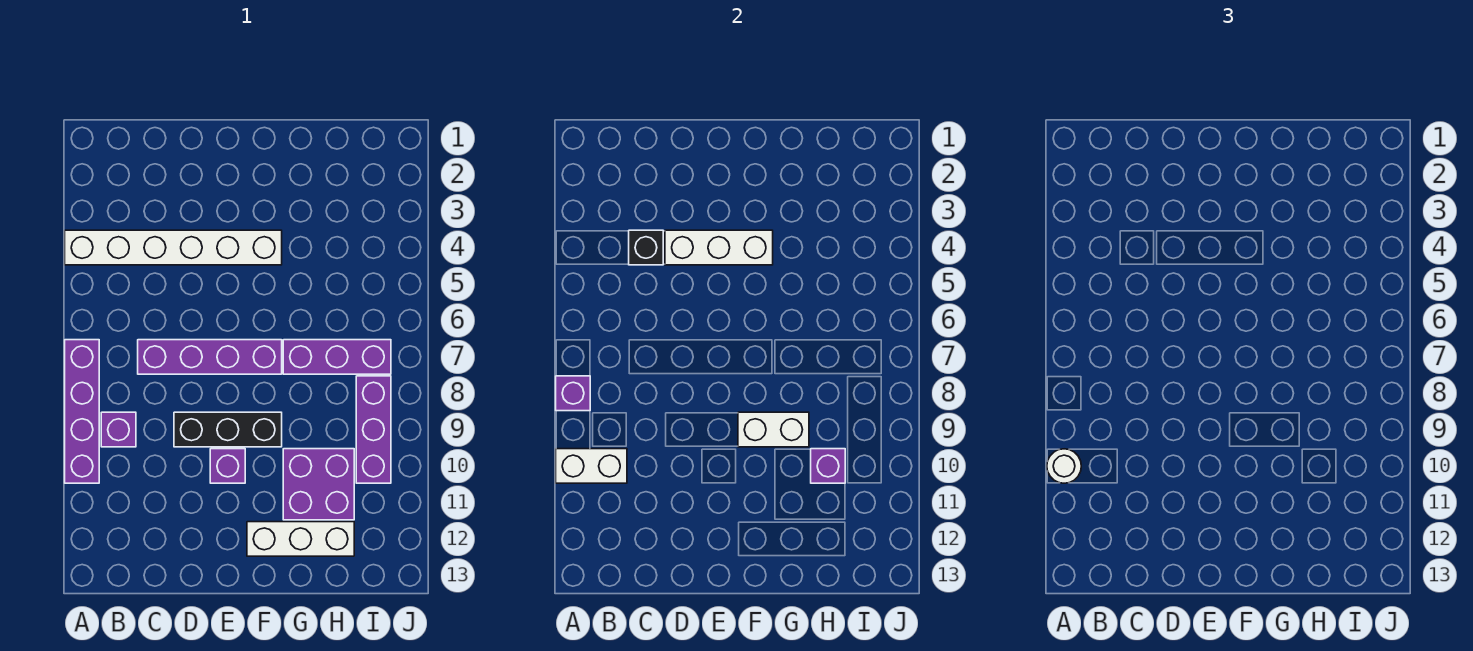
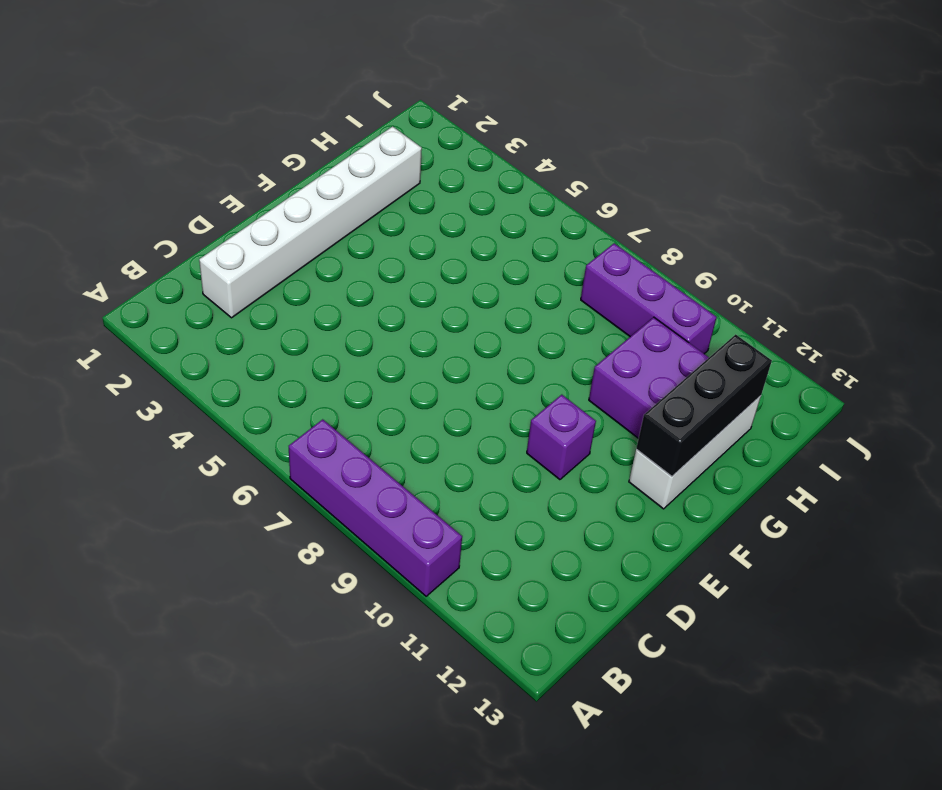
white 1x6 brick [199,126,422,318] -> white 1x6 brick moved to [65,230,282,265]
black 1x3 brick [636,334,772,476] -> black 1x3 brick moved to [174,412,282,447]
none -> purple 1x1 brick [101,412,136,447]
none -> purple 1x4 brick [138,340,282,374]
none -> purple 1x3 brick [283,340,391,374]

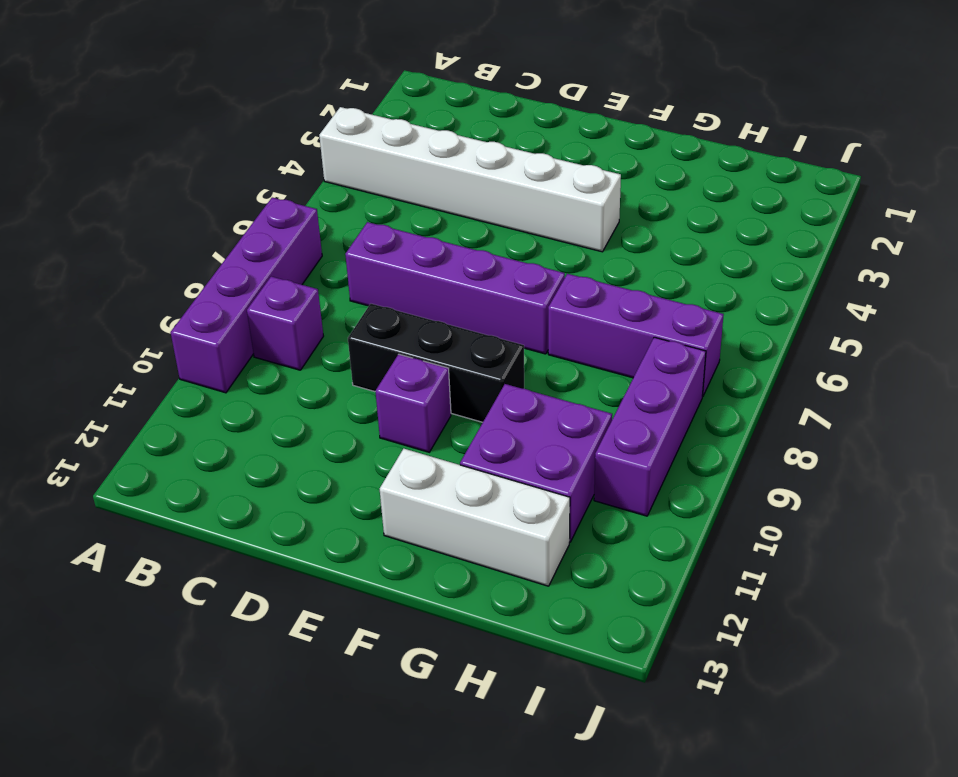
none -> purple 1x1 brick [556,376,590,411]
none -> white 1x2 brick [556,449,627,483]
none -> black 1x1 brick [629,230,663,265]

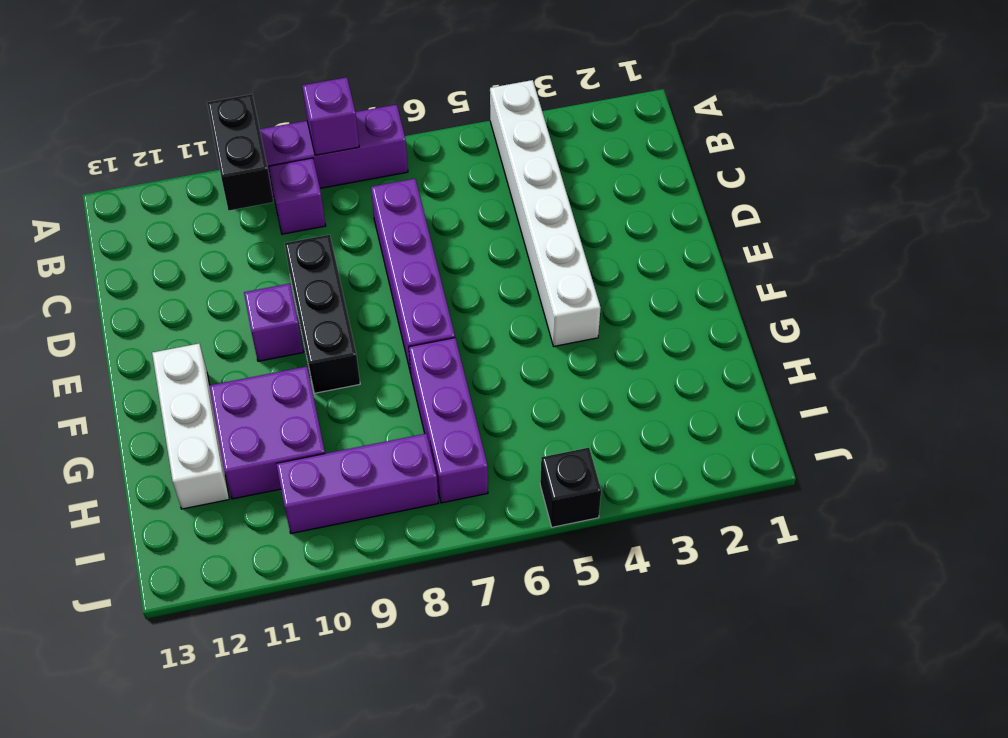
black 1x2 brick [207,94,274,210] -> white 1x2 brick [556,449,627,483]
black 1x1 brick [540,448,601,527] -> black 1x1 brick moved to [629,230,663,265]
none -> white 1x3 brick [665,230,773,265]
none -> white 1x2 brick [738,412,809,447]
none -> purple 1x1 brick [811,449,845,483]

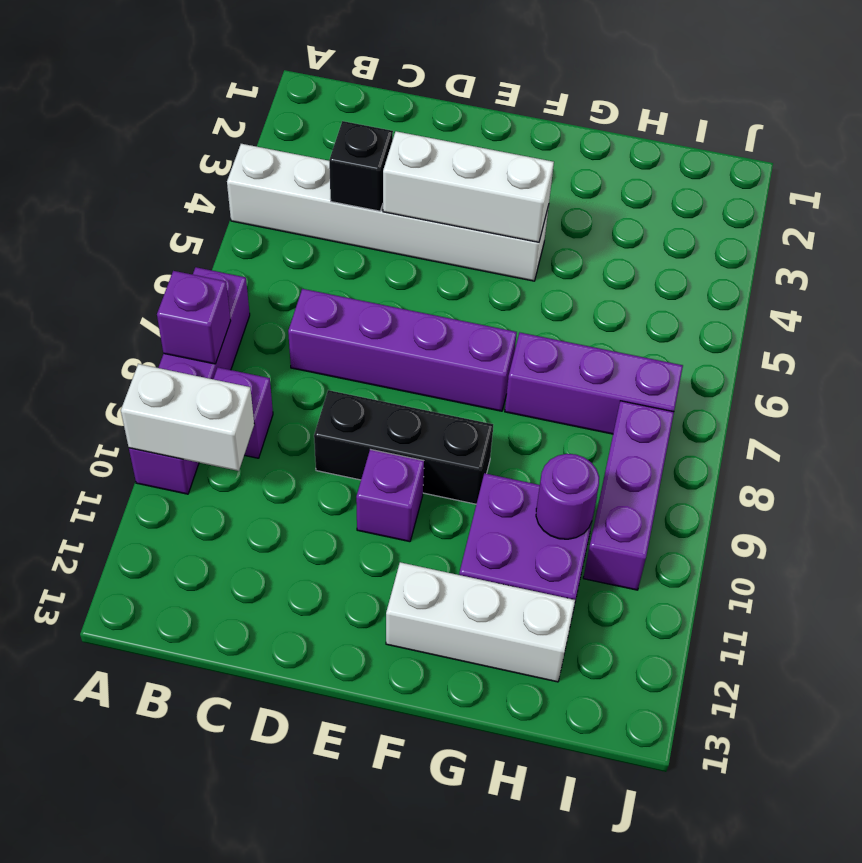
purple 1x1 round brick [536,454,599,539] -> purple 1x1 brick [811,449,845,483]
none -> white 1x2 brick [738,412,809,447]
none -> white 1x1 round brick [1047,449,1081,483]

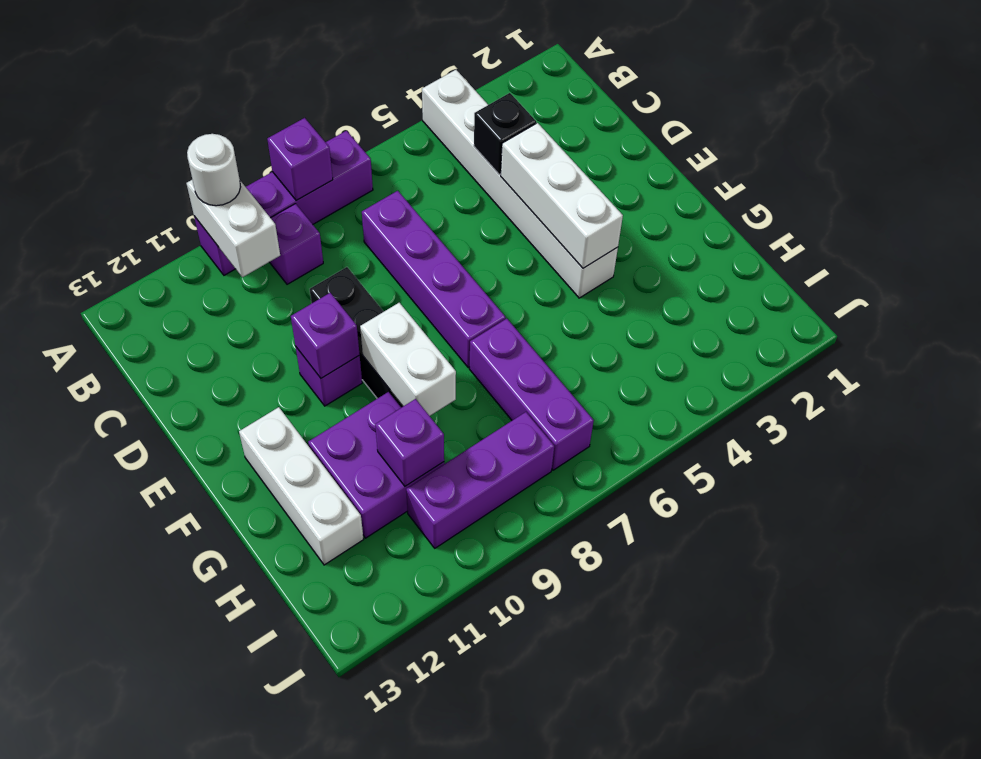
purple 1x1 brick [291,293,360,378] -> none

